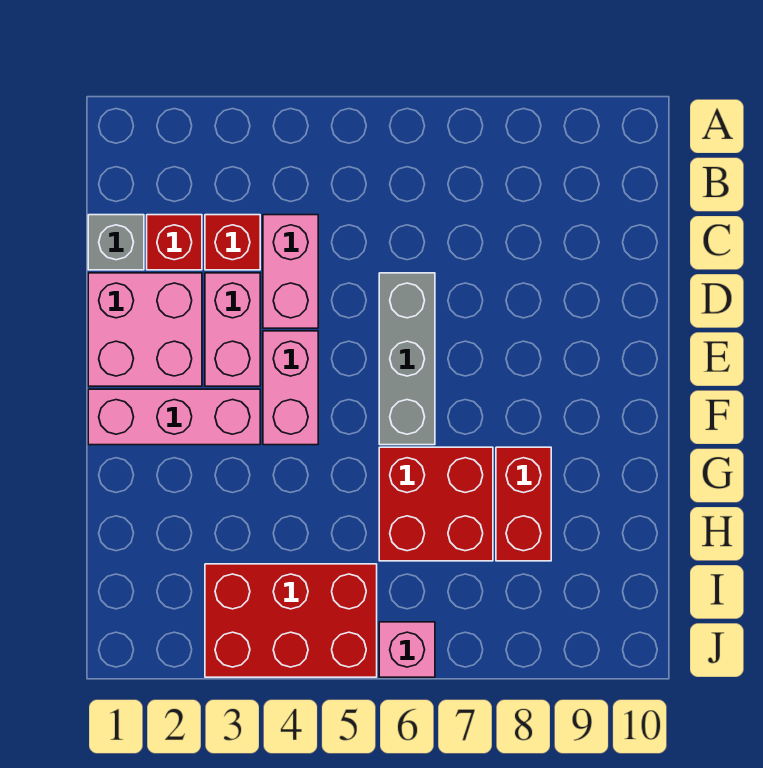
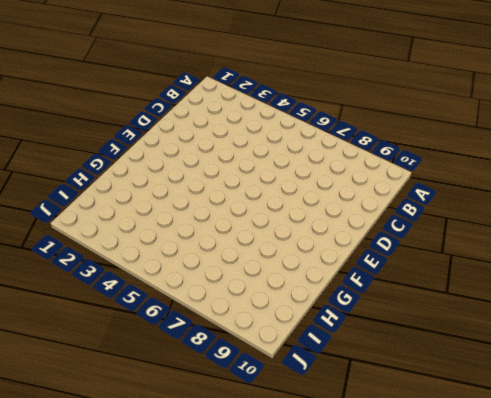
none -> grey 1x1 brick [88,215,144,270]
none -> red 1x1 brick [147,215,202,270]
none -> red 1x1 brick [205,215,260,270]

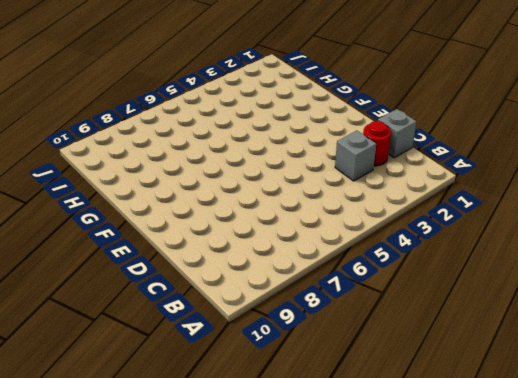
red 1x1 round brick [363,121,391,166] -> red 1x1 brick [147,215,202,270]
grey 1x1 brick [335,131,376,181] -> red 1x1 brick [205,215,260,270]
none -> pink 1x2 brick [263,215,318,328]
none -> pink 2x2 brick [88,273,202,386]
none -> pink 1x2 brick [205,273,260,386]

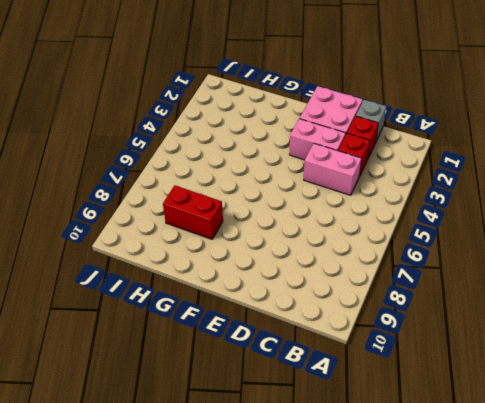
none -> grey 1x3 brick [379,273,435,445]
none -> pink 1x2 brick [263,331,318,445]
none -> pink 1x3 brick [88,389,260,445]

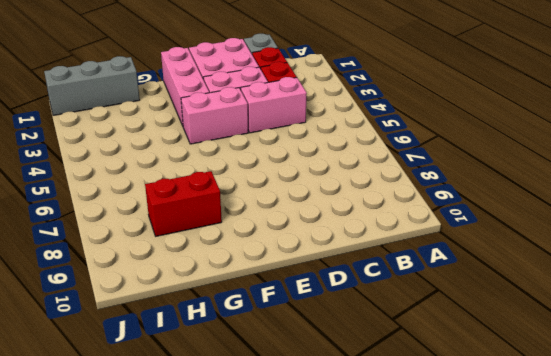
grey 1x3 brick [44,56,140,115] -> grey 1x3 brick moved to [379,273,435,445]
none -> red 2x2 brick [379,447,493,561]
none -> red 2x3 brick [205,564,377,677]
none -> pink 1x1 brick [379,622,435,677]

